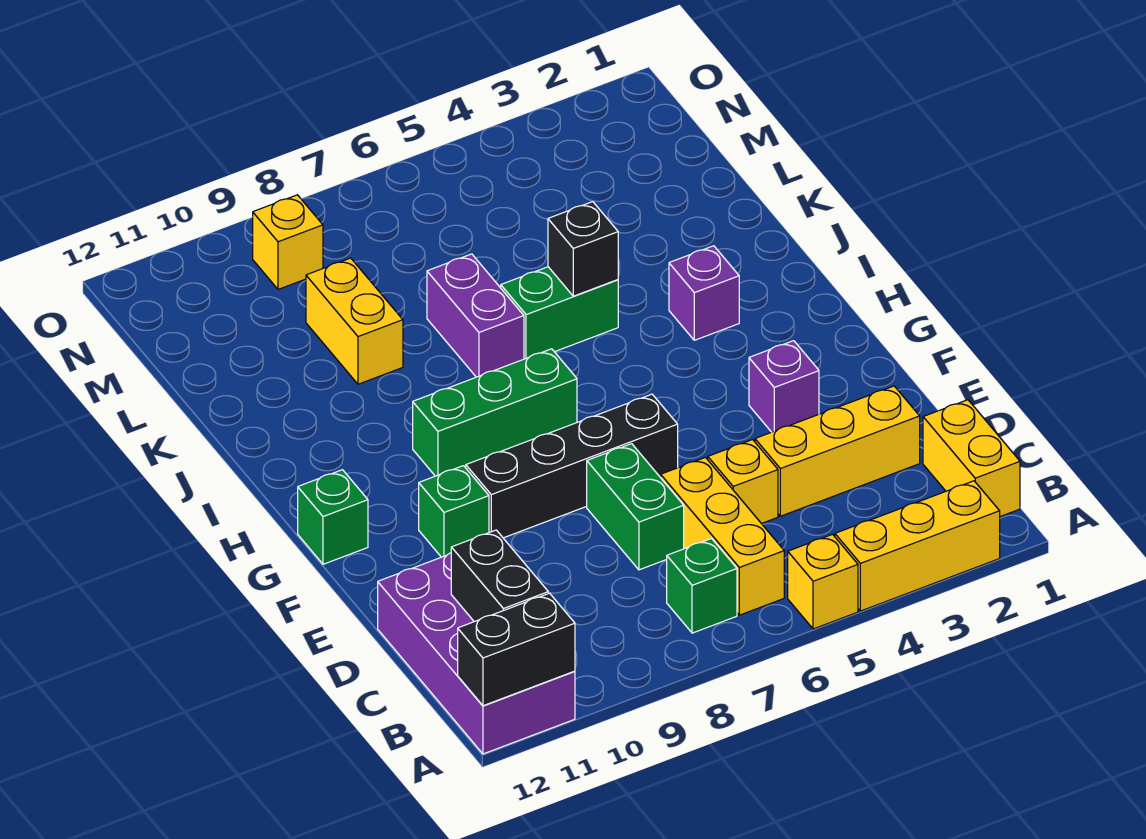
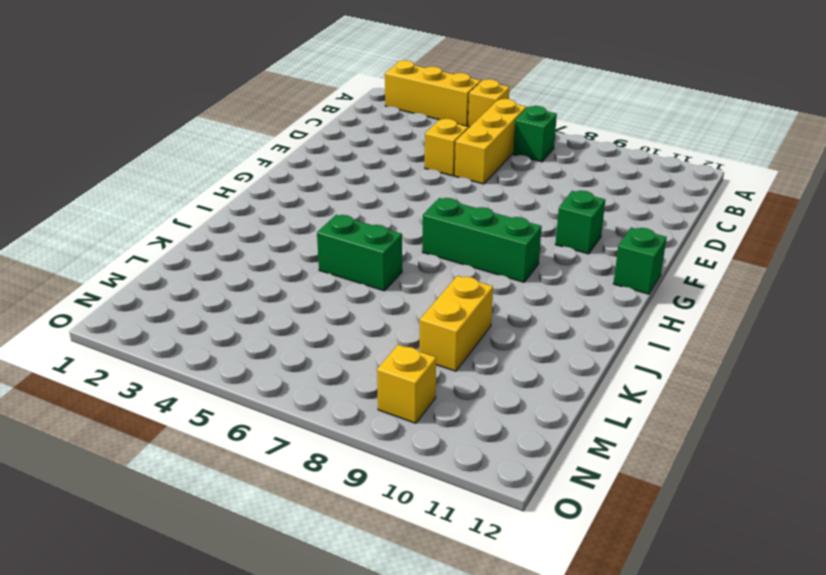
none -> purple 2x4 brick [378,553,575,754]
none -> yellow 1x2 brick [923,400,1020,517]
none -> yellow 1x3 brick [755,386,920,516]

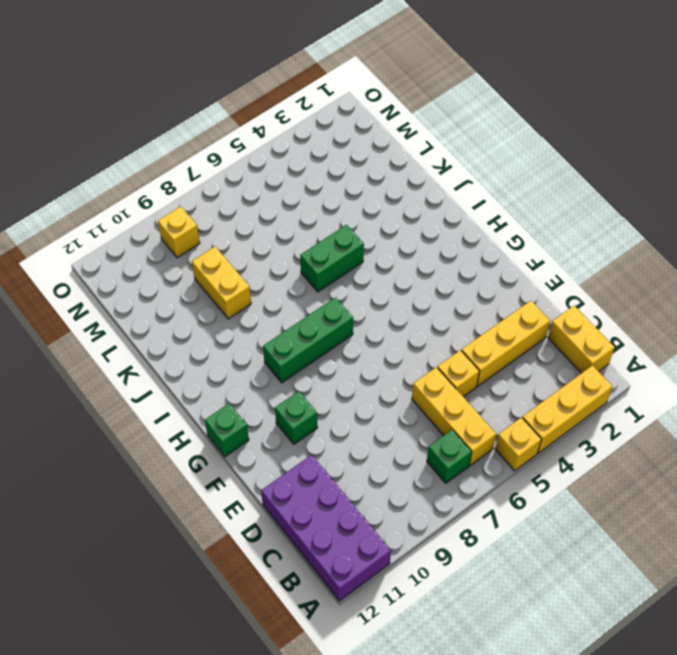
none -> green 1x2 brick [587,444,684,570]
none -> purple 1x1 brick [749,341,819,432]
none -> black 1x4 brick [466,394,678,538]

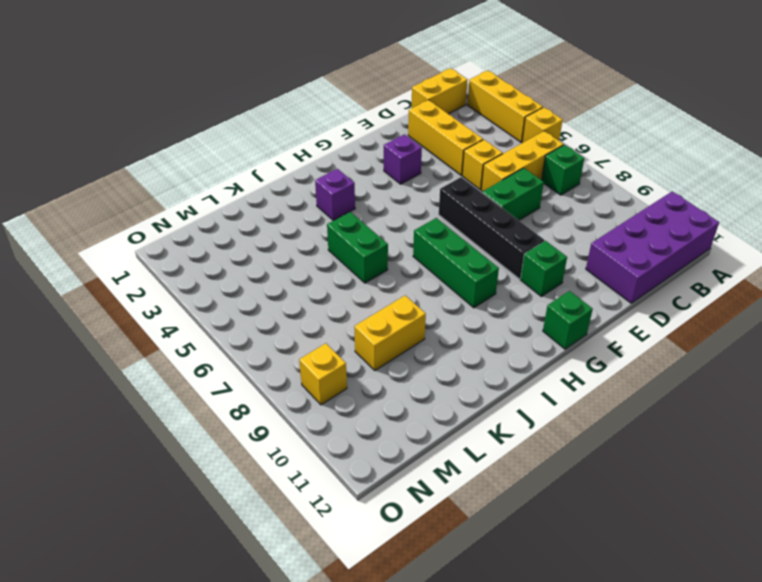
none -> purple 1x2 brick [427,254,524,377]
none -> black 1x2 brick [458,593,575,706]
none -> black 1x2 brick [451,530,548,622]

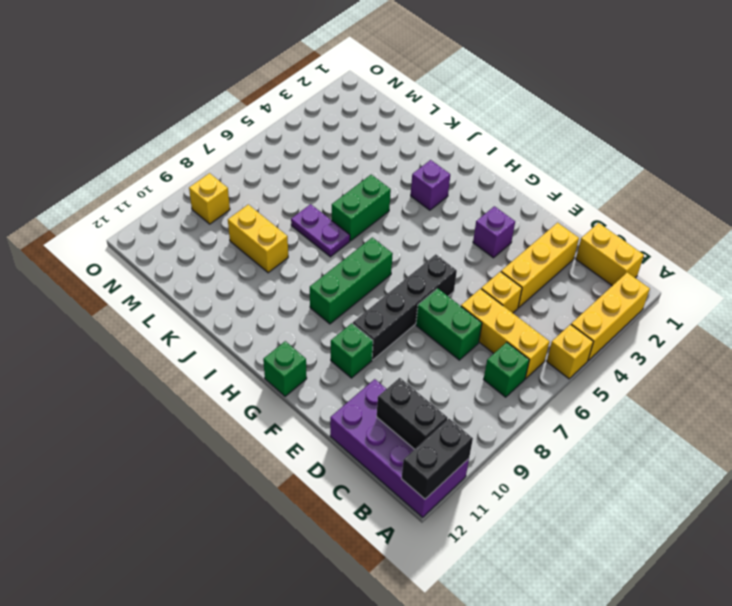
purple 1x2 plate [291,204,350,257] -> purple 1x2 brick [427,254,524,377]
none -> black 1x1 brick [548,202,618,296]

